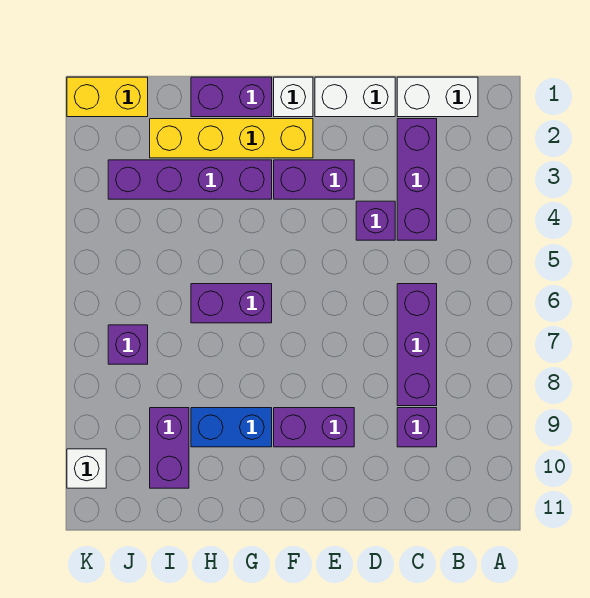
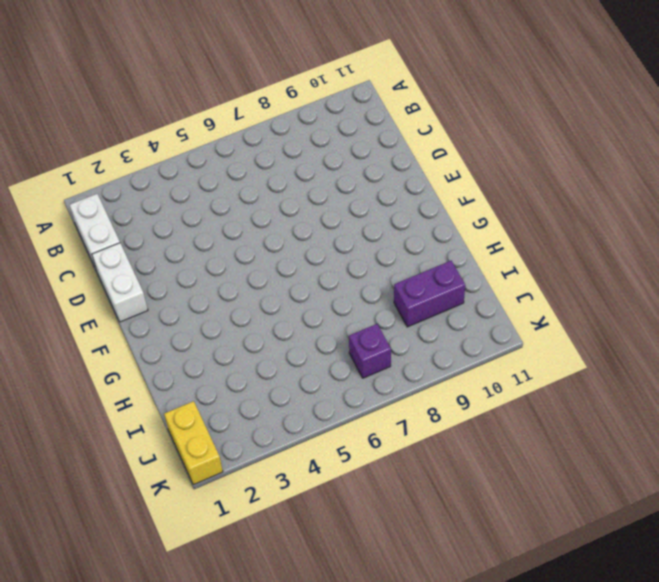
none -> purple 1x3 brick [397,119,437,240]
none -> purple 1x3 brick [397,284,437,406]
none -> purple 1x1 brick [397,408,437,447]

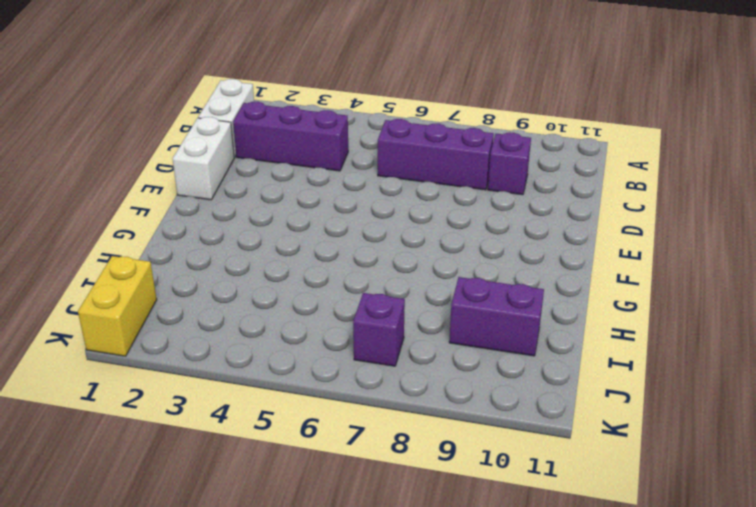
none -> purple 1x1 brick [356,201,395,240]
none -> purple 1x2 brick [274,160,354,199]
none -> purple 1x2 brick [274,408,354,447]

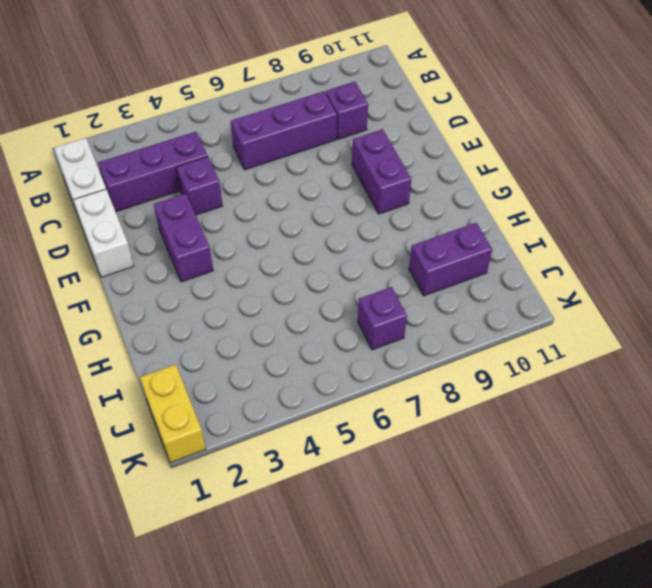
none -> white 1x1 brick [274,77,313,117]
none -> yellow 1x4 brick [150,119,313,158]
none -> purple 1x2 brick [191,77,272,117]

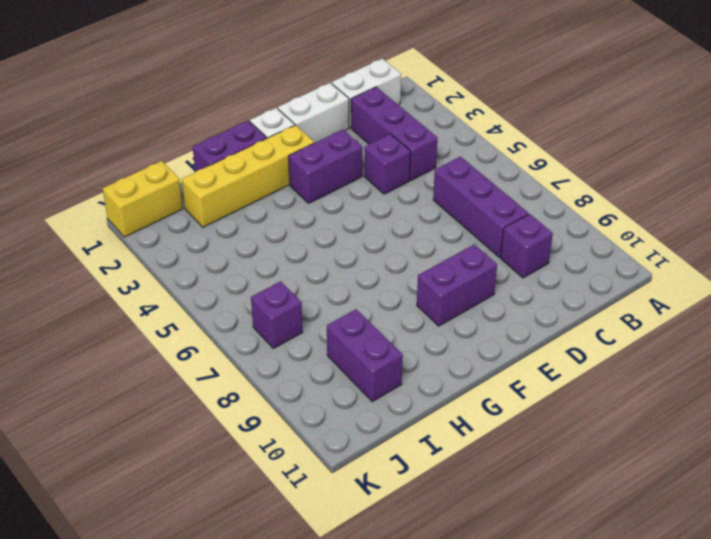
none -> purple 1x4 brick [108,160,272,199]
none -> purple 1x2 brick [191,284,272,323]
none -> blue 1x2 brick [191,408,272,447]

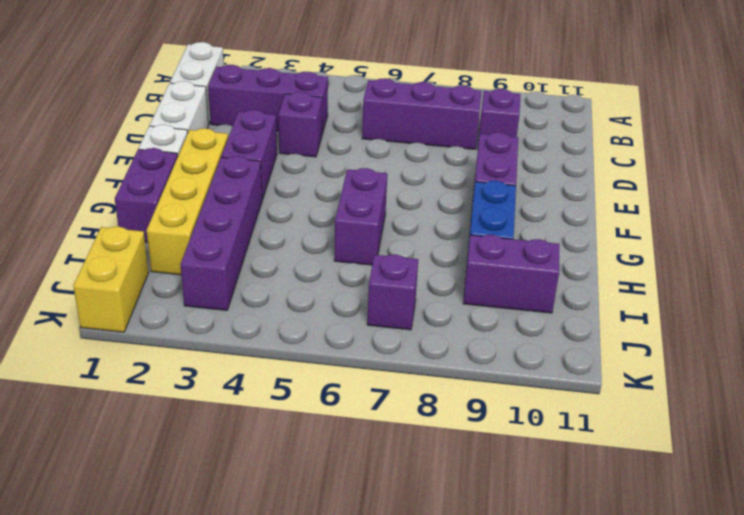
none -> white 1x1 brick [67,449,106,488]

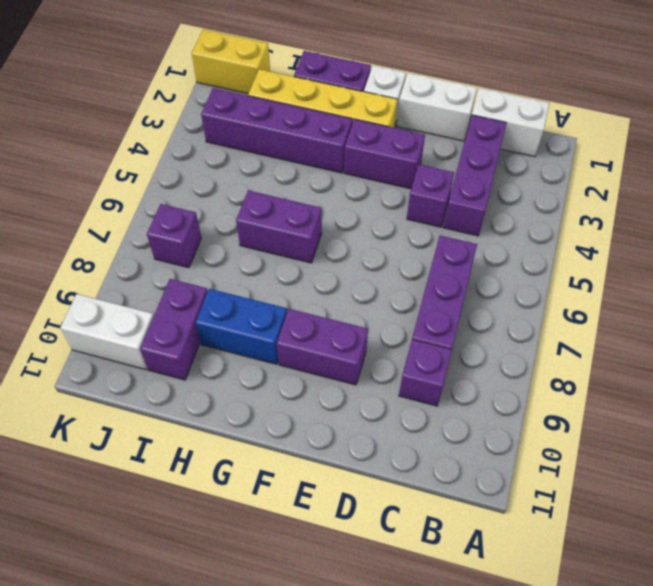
white 1x2 brick [60,294,154,370] -> white 1x1 brick [67,449,106,488]

